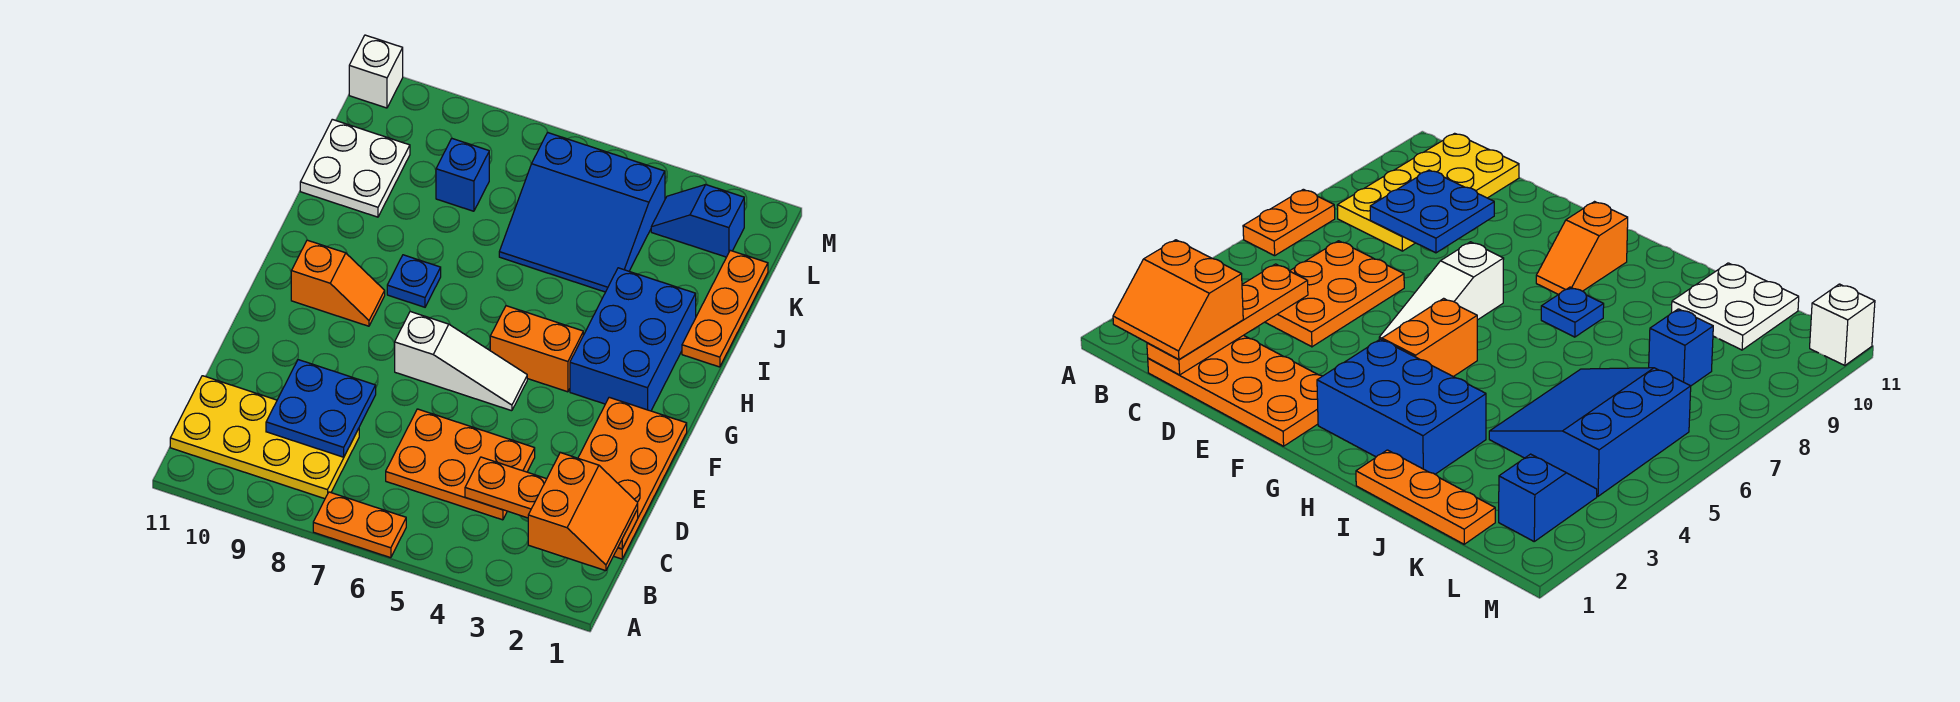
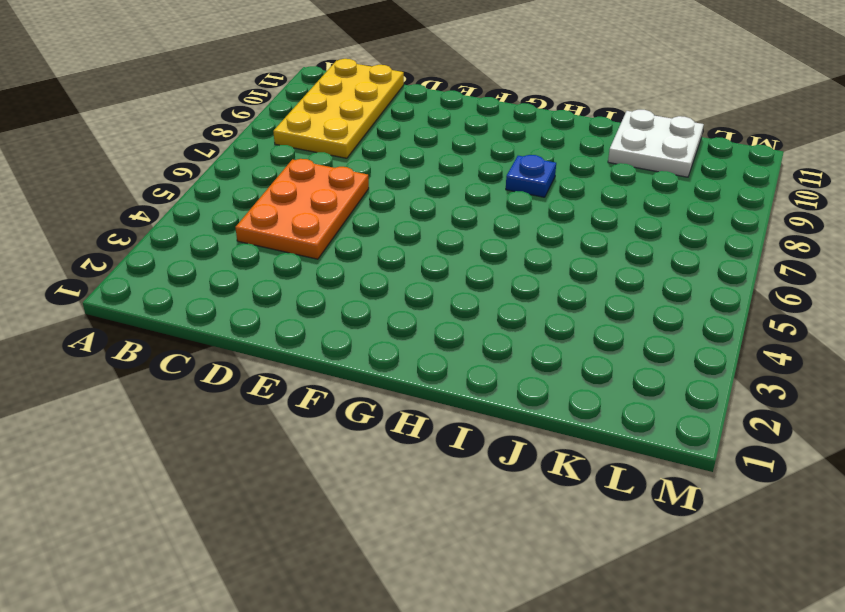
none -> orange 1x2 plate [313,492,406,558]
none -> orange 2x4 plate [578,397,687,559]
none -> white 1x3 slope [395,312,527,411]

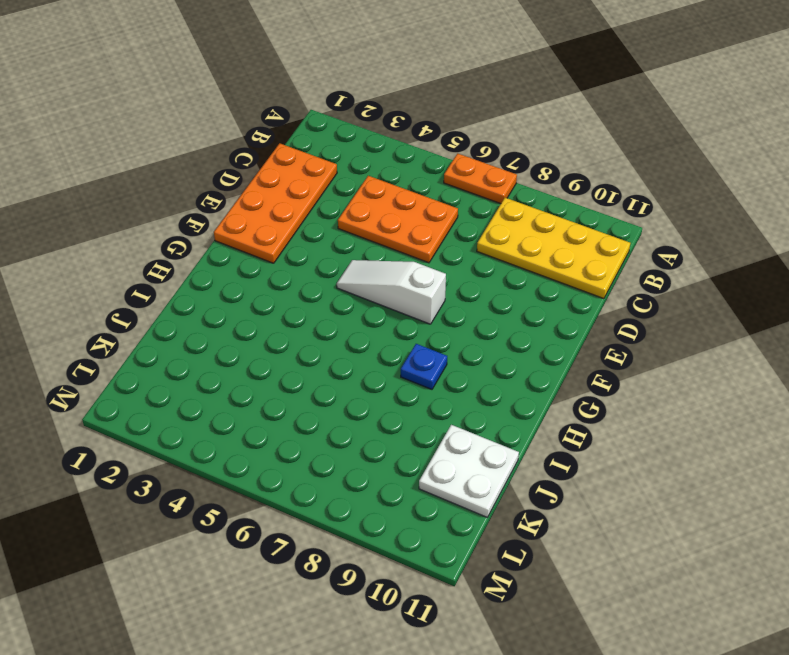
none -> blue 2x3 brick [570,268,696,411]
none -> orange 1x2 brick [490,306,583,392]
none -> orange 1x2 slope [291,240,385,326]

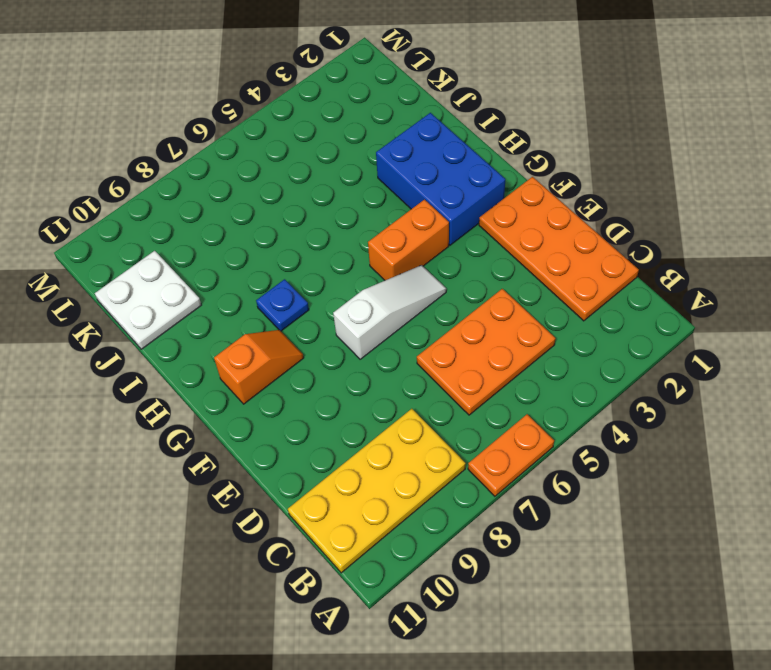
none -> orange 1x3 plate [682,250,768,367]
none -> blue 3x3 slope [499,133,665,292]
none -> blue 1x1 brick [436,139,489,211]

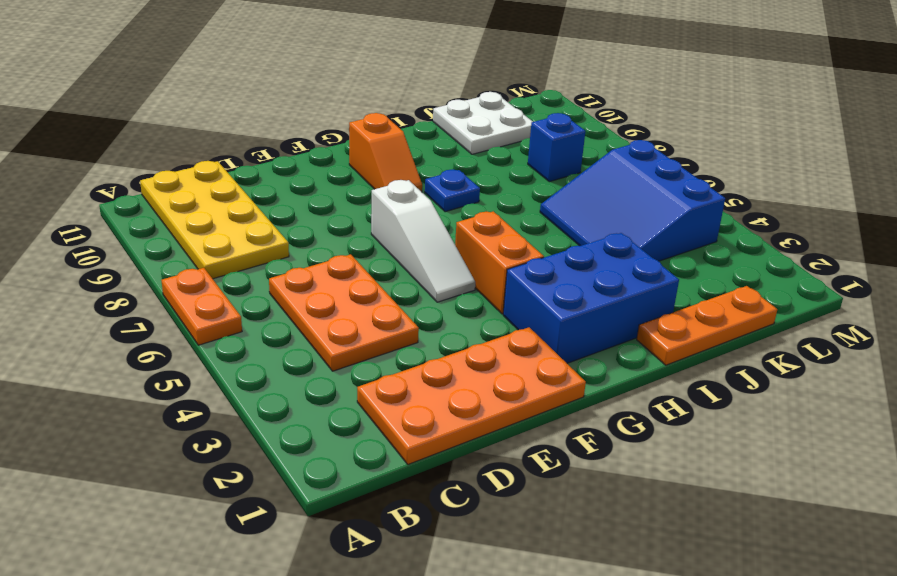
none -> blue 1x2 slope [651,185,744,257]
none -> white 1x1 brick [349,35,403,108]
none -> orange 1x4 plate [465,457,638,549]

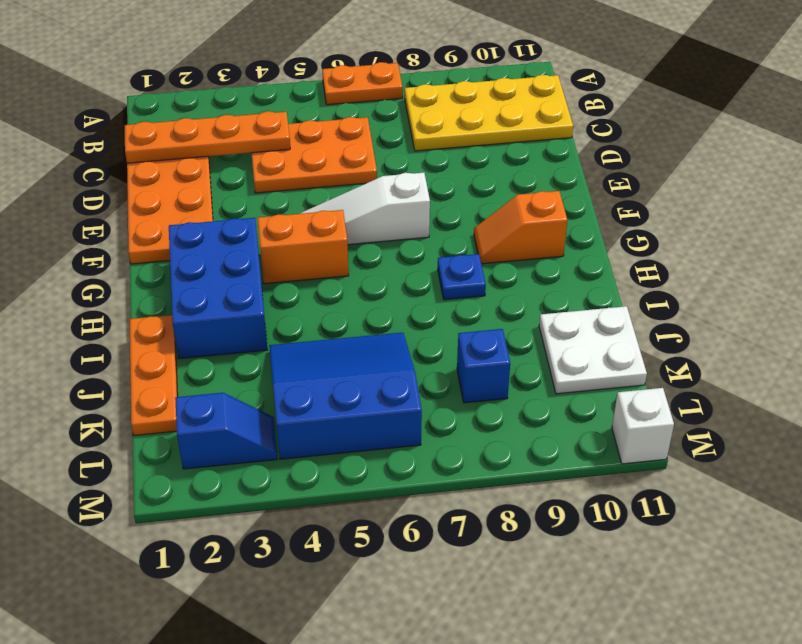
none -> blue 2x2 plate [266,360,376,457]
none -> orange 2x2 slope [528,452,638,571]

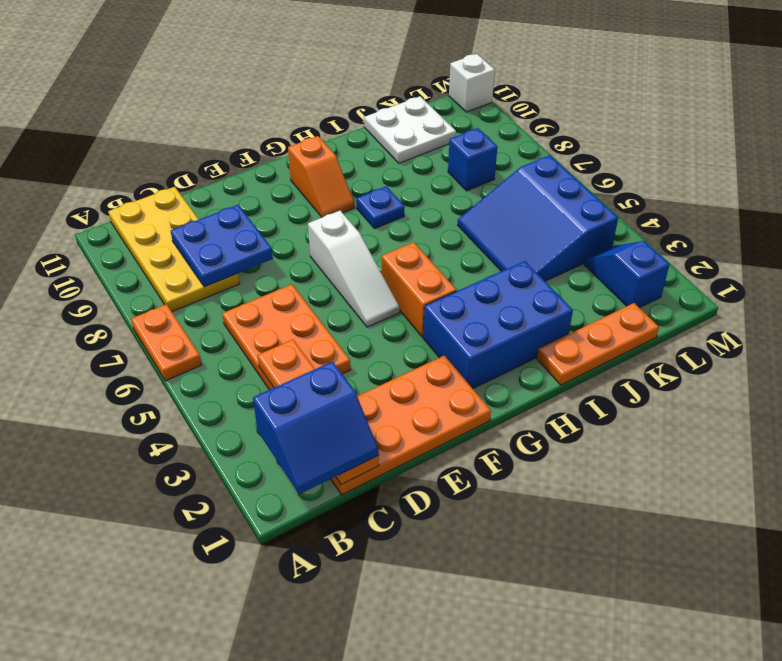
blue 2x2 slope [253,362,379,494] -> orange 2x2 slope [528,452,638,571]

